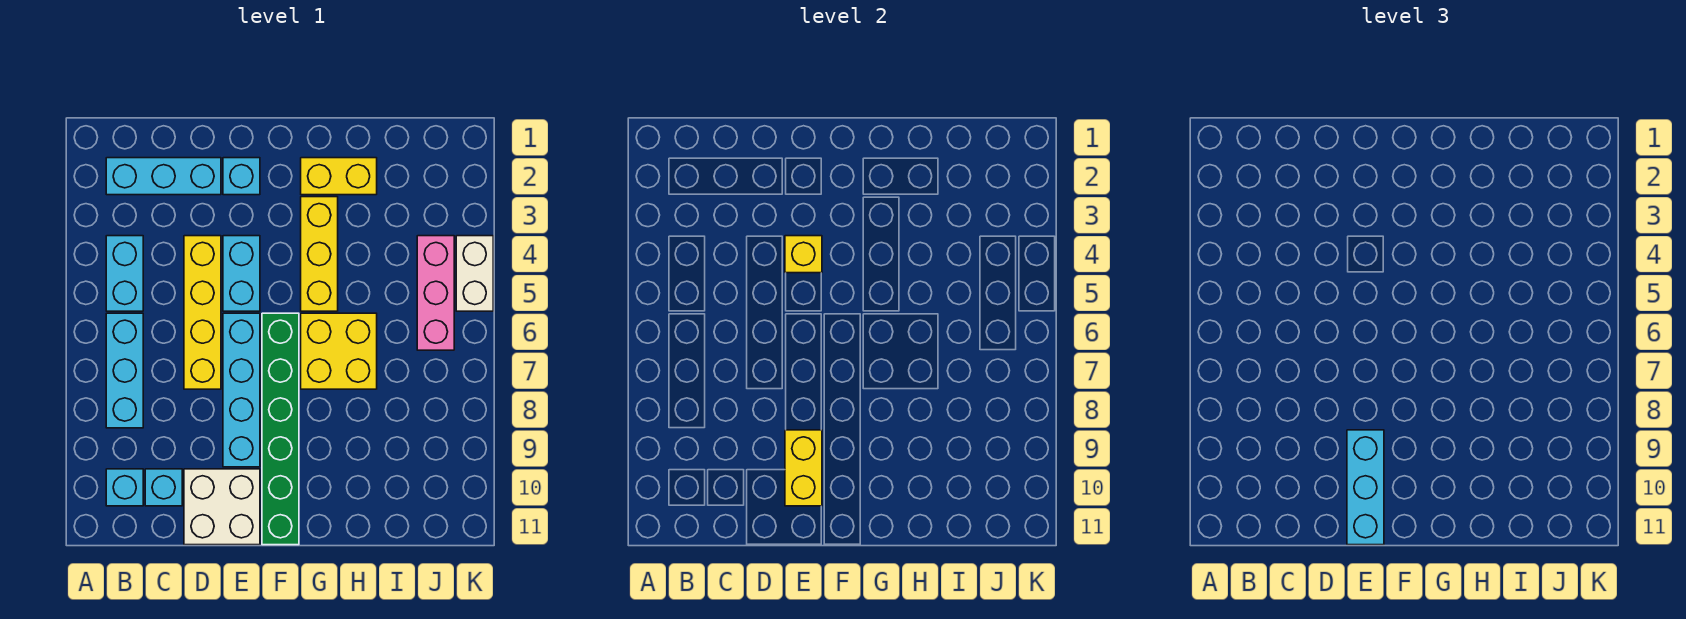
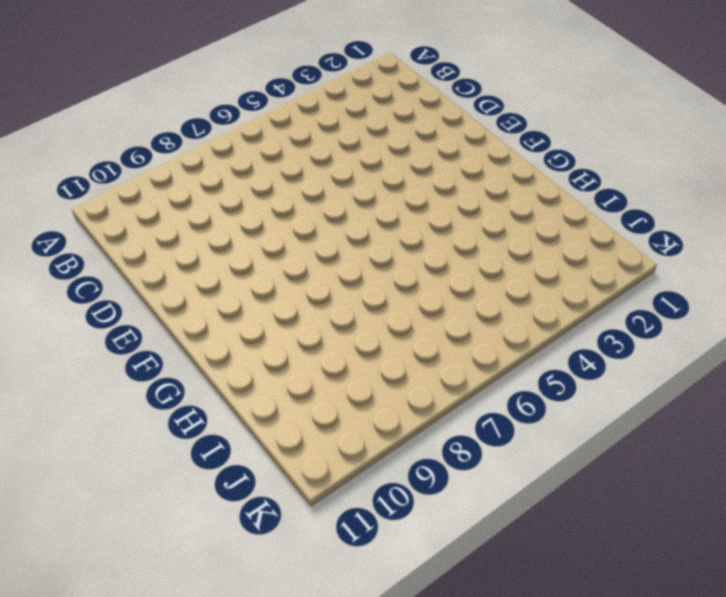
none -> cyan 1x3 brick [106,158,221,195]
none -> cyan 1x2 brick [106,236,143,311]
none -> cyan 1x3 brick [106,313,143,428]

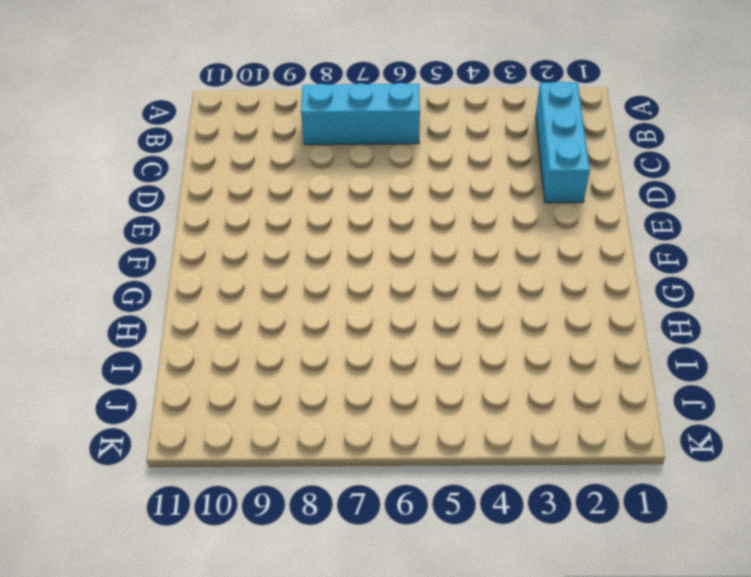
none -> cyan 1x2 brick [106,236,143,311]
none -> cyan 1x1 brick [106,469,143,506]
none -> cyan 1x1 brick [145,469,182,506]

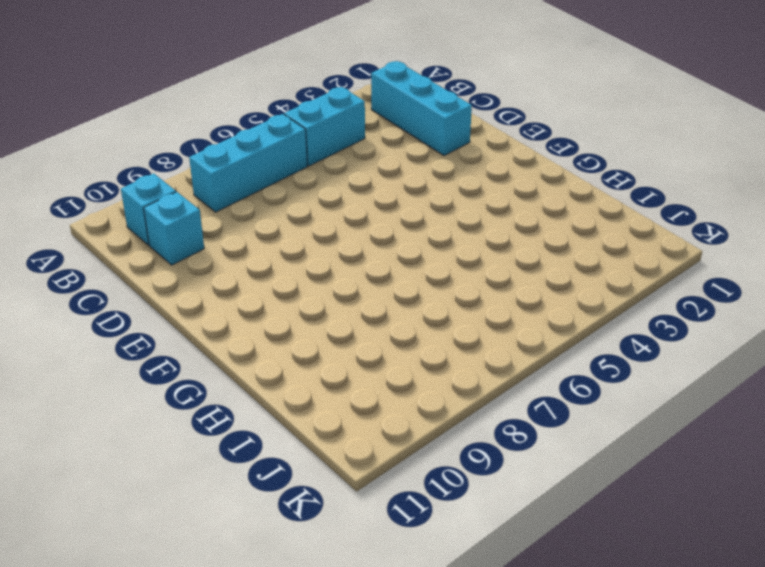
none -> yellow 1x4 brick [184,236,221,389]
none -> white 2x2 brick [184,469,260,545]
none -> cyan 1x1 brick [223,158,260,195]

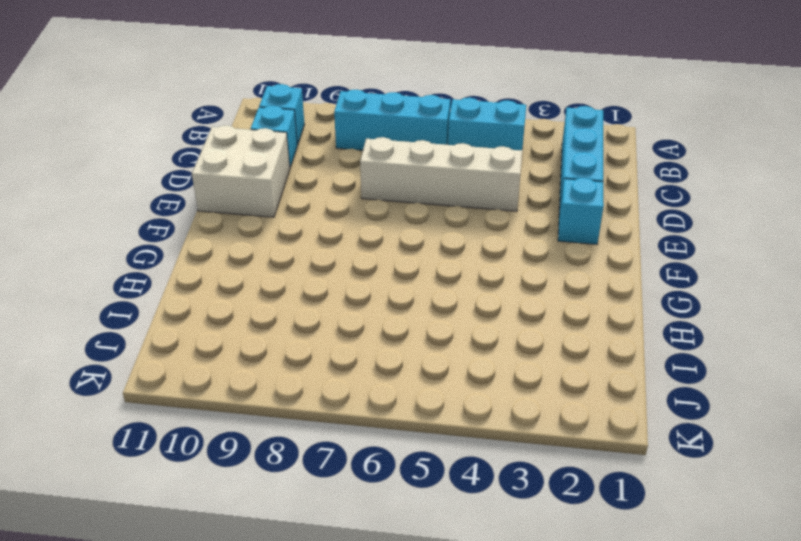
white 1x4 brick [360,137,522,211] -> yellow 1x4 brick [184,236,221,389]
none -> cyan 1x2 brick [223,236,260,311]
none -> cyan 1x4 brick [223,313,260,467]
none -> green 1x6 brick [262,313,299,545]

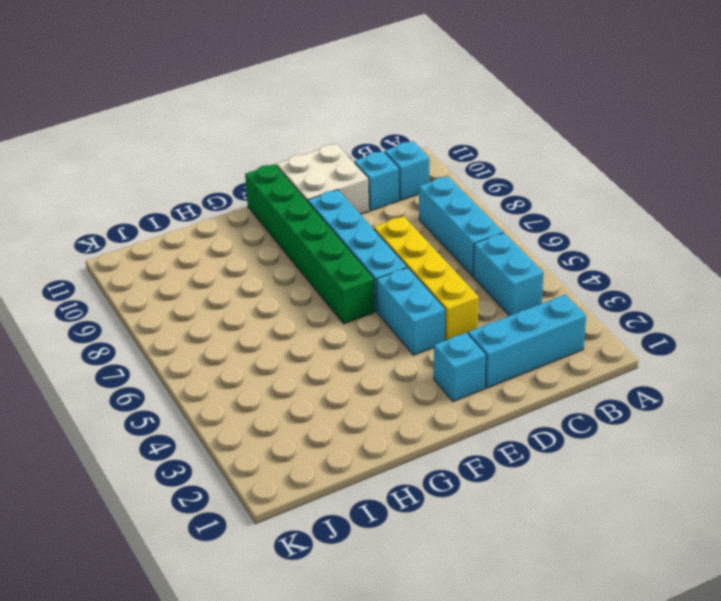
none -> yellow 1x2 brick [301,158,377,195]
none -> yellow 1x3 brick [301,197,338,311]
none -> yellow 2x2 brick [301,313,377,389]

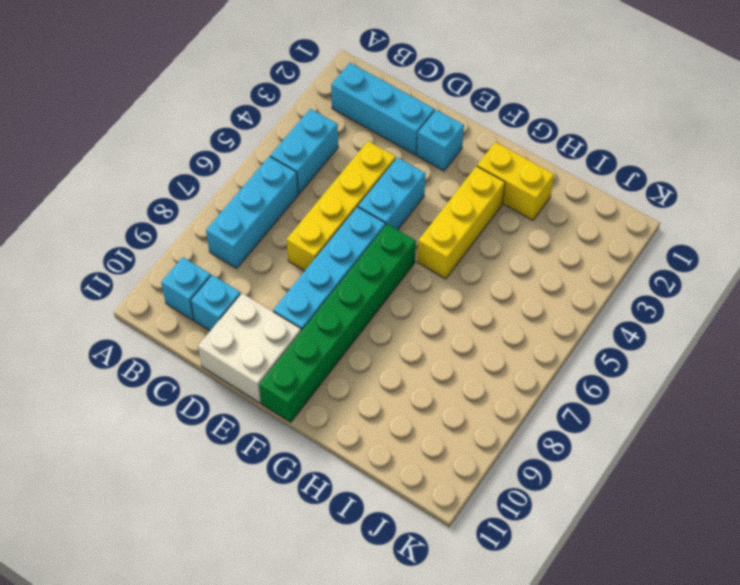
none -> yellow 2x2 brick [301,313,377,389]
none -> pink 1x3 brick [417,236,454,350]
none -> white 1x2 brick [456,236,493,311]

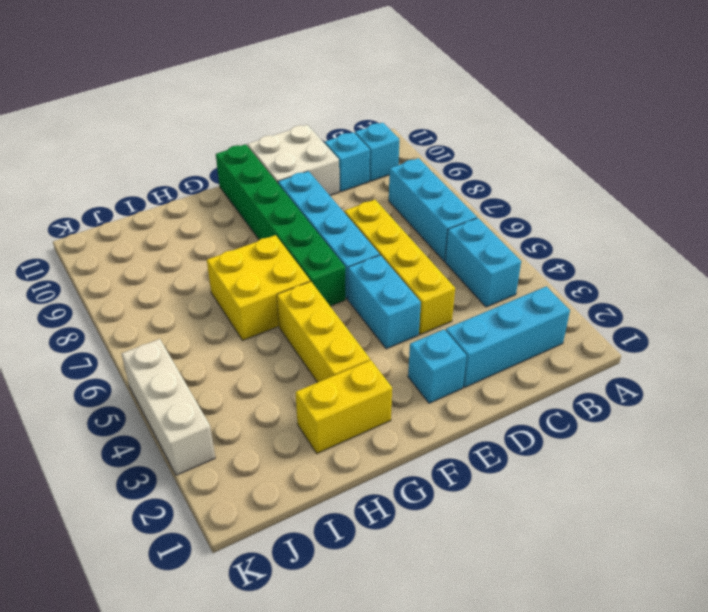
white 1x3 brick [122,339,215,475] -> white 1x2 brick [456,236,493,311]
none -> pink 1x3 brick [417,236,454,350]
none -> yellow 1x1 brick [785,236,822,273]
none -> yellow 1x2 brick [785,430,822,506]

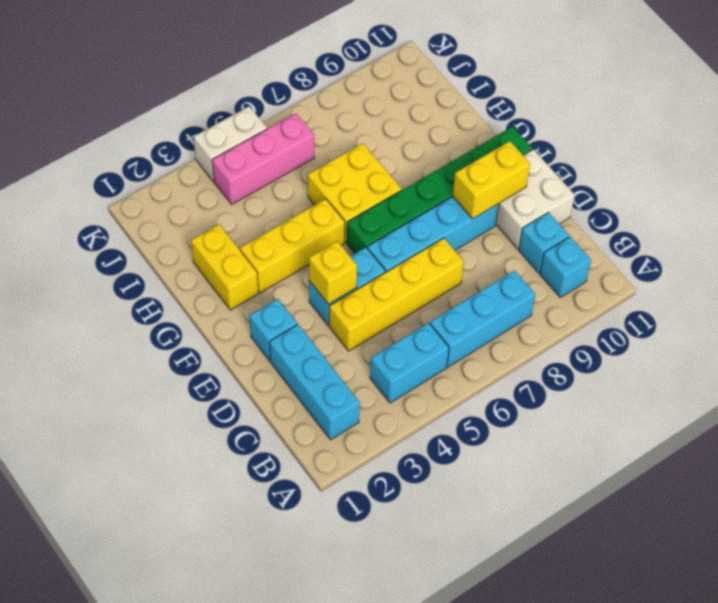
none -> cyan 1x3 brick [1347,430,1384,545]

